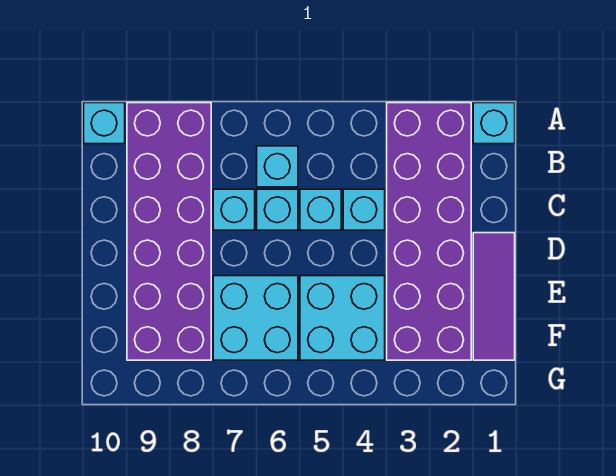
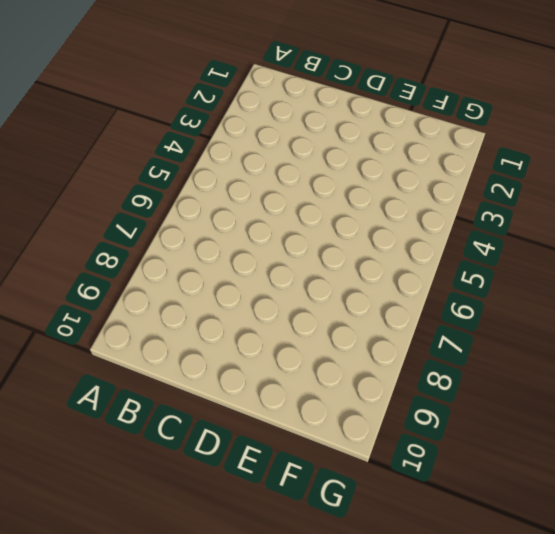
none -> cyan 1x1 brick [473,103,515,144]
none -> purple 2x6 brick [387,103,471,360]
none -> purple 2x6 brick [127,103,211,360]

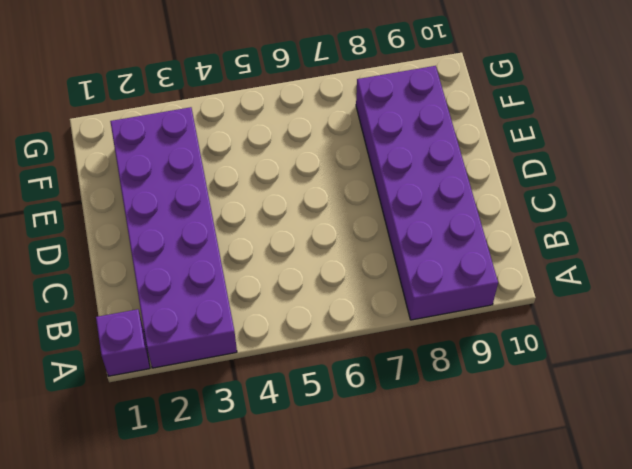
purple 1x1 brick [96,309,150,376] -> cyan 1x1 brick [473,103,515,144]
none -> cyan 1x1 brick [84,103,125,144]
none -> cyan 1x1 brick [257,146,298,187]
none -> cyan 1x1 brick [343,189,385,230]

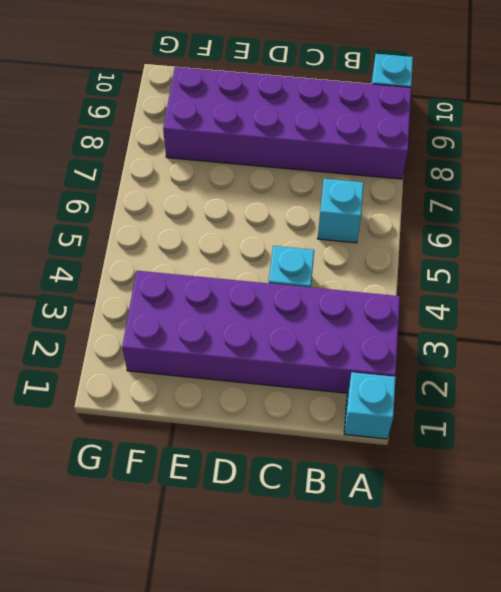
none -> cyan 1x1 brick [300,189,341,230]
none -> cyan 1x1 brick [257,189,298,230]
none -> cyan 1x1 brick [213,189,255,230]

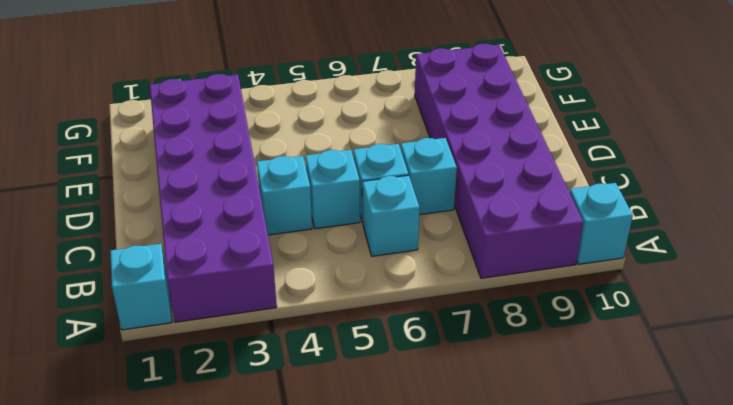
none -> purple 1x3 tile [473,233,515,360]
none -> cyan 2x2 brick [300,276,385,360]
none -> cyan 2x2 brick [213,276,298,360]

